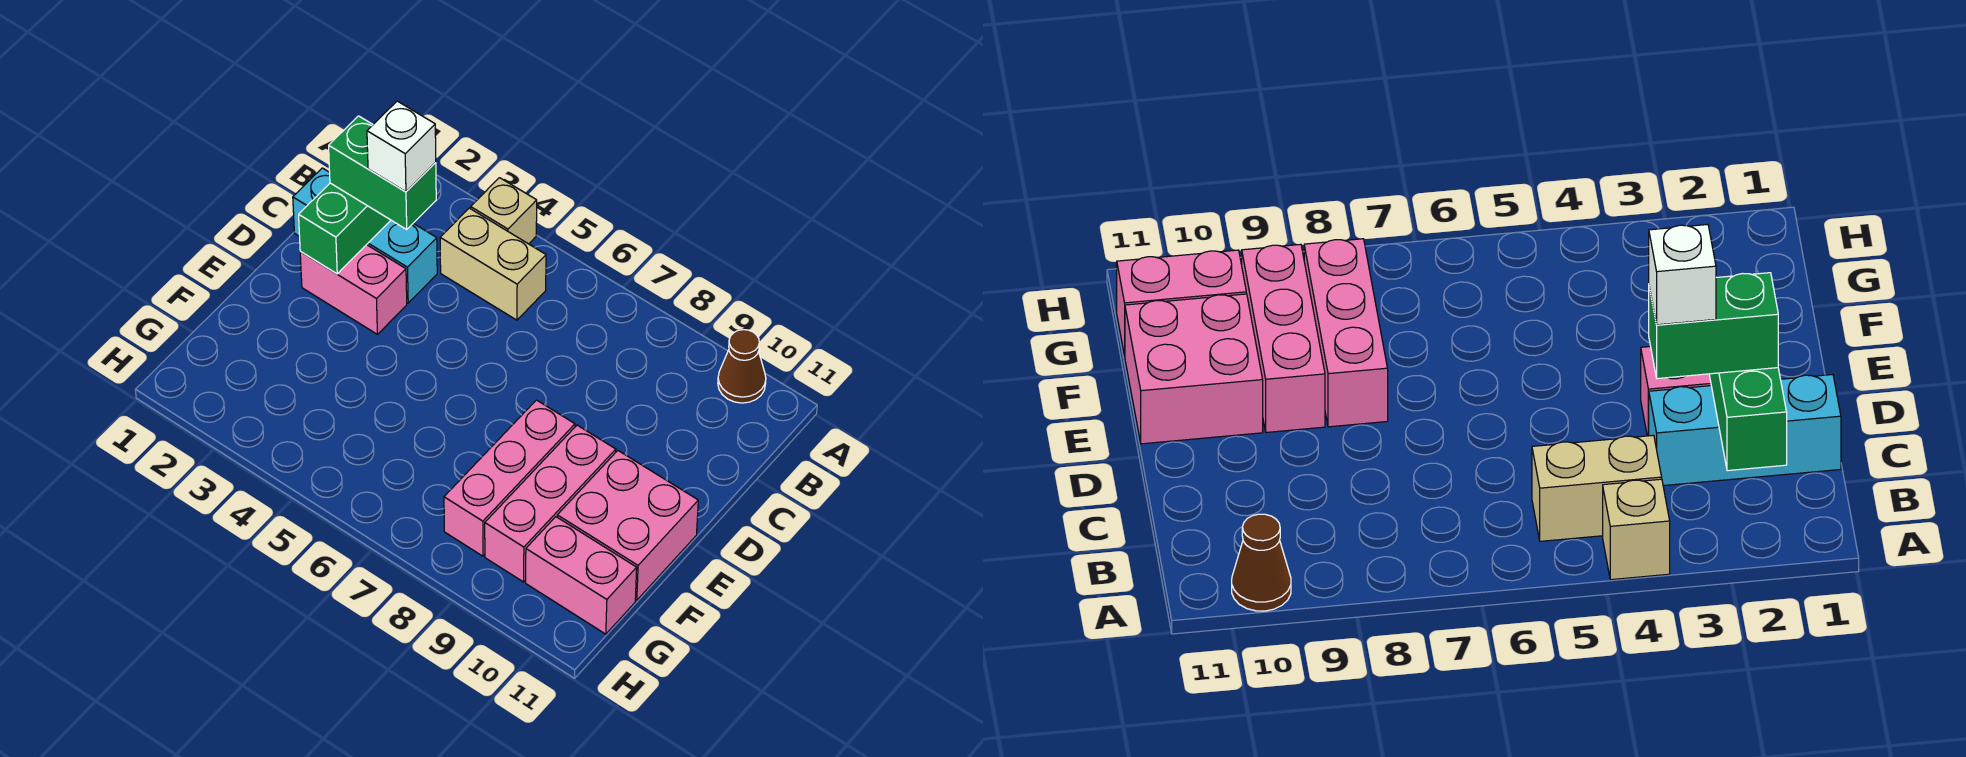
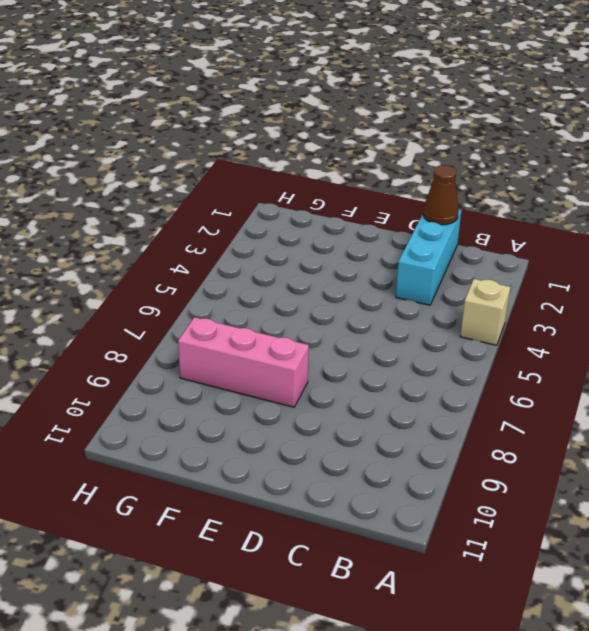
brown 1x1 cone [423,165,459,225] -> brown 1x1 cone moved to [718,330,766,403]
none -> tan 1x2 brick [440,208,546,320]
none -> pink 1x2 brick [300,245,407,334]
none -> pink 1x3 brick [485,425,616,582]

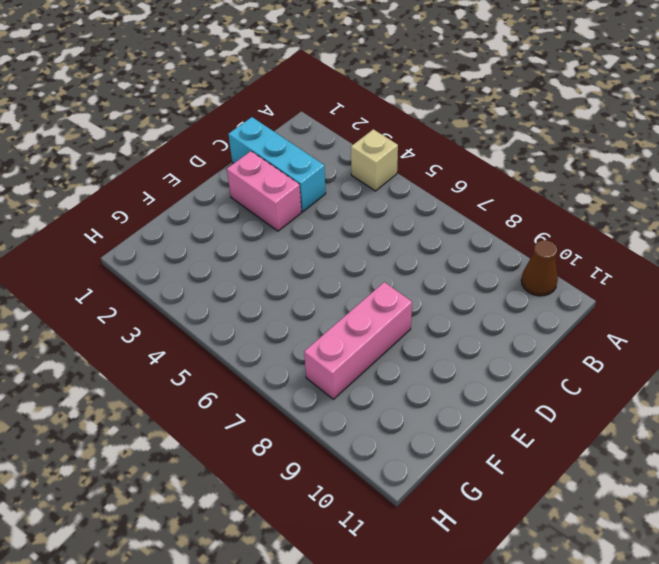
none -> tan 1x2 brick [440,208,546,320]
none -> pink 1x3 brick [485,425,616,582]
none -> pink 2x2 brick [557,451,698,600]

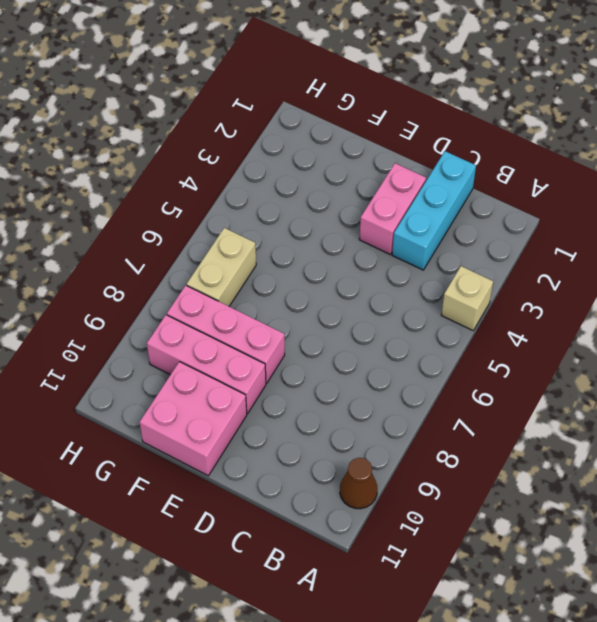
tan 1x2 brick [187,228,256,306] -> tan 1x2 brick moved to [440,208,546,320]
none -> pink 1x2 brick [526,517,637,634]
none -> green 1x3 brick [299,183,391,274]
none -> green 1x2 brick [329,116,436,229]

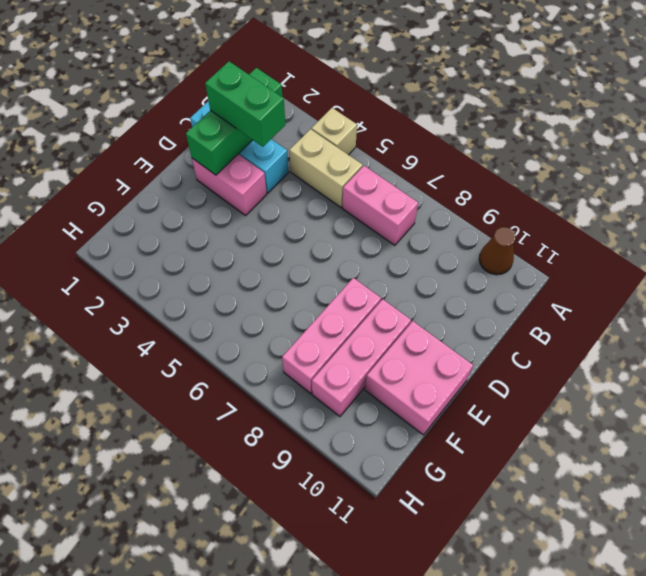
pink 1x2 brick [342,166,418,245] -> pink 1x2 brick moved to [526,517,637,634]
none -> white 1x1 brick [367,101,436,192]

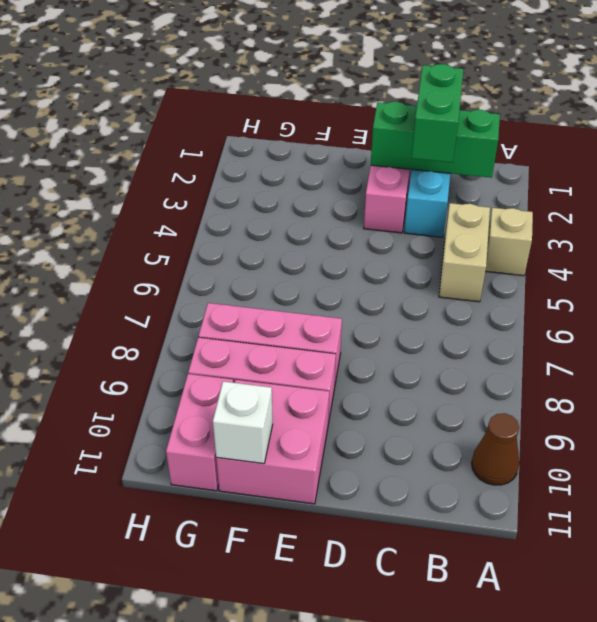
white 1x1 brick [213,381,273,464] -> white 1x1 brick moved to [367,101,436,192]

